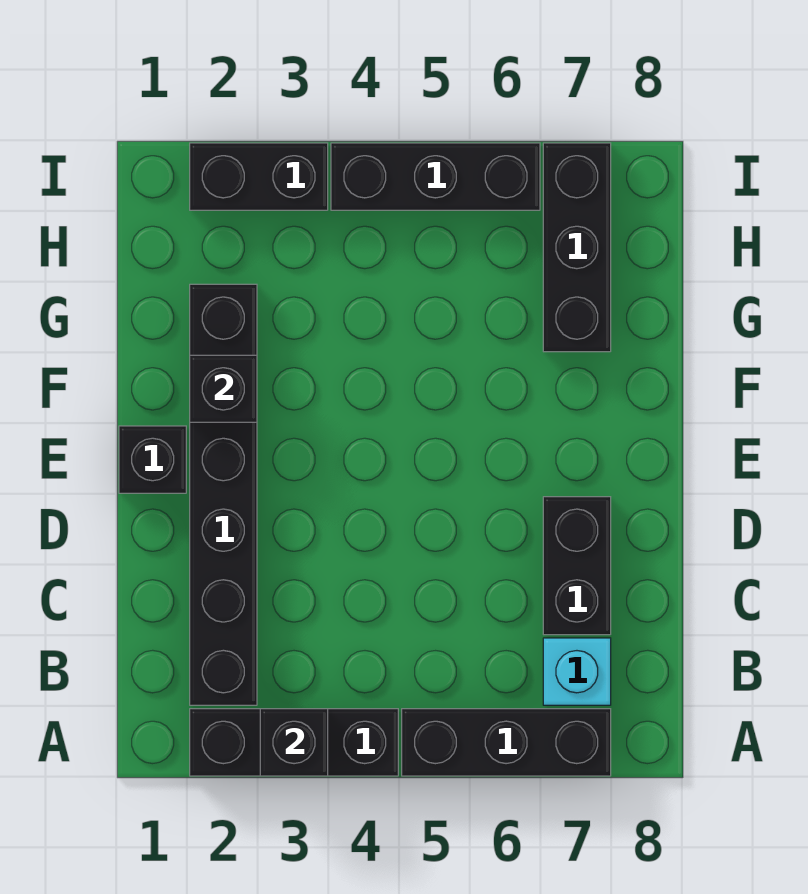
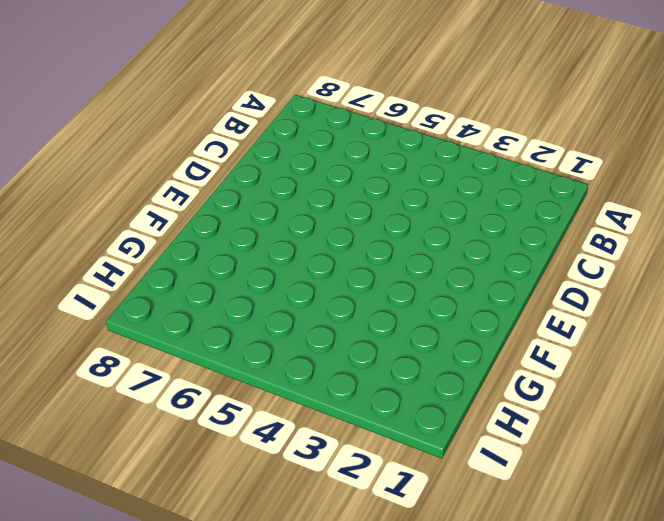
none -> black 1x3 brick [190,709,398,776]
none -> black 1x3 brick [402,709,611,776]

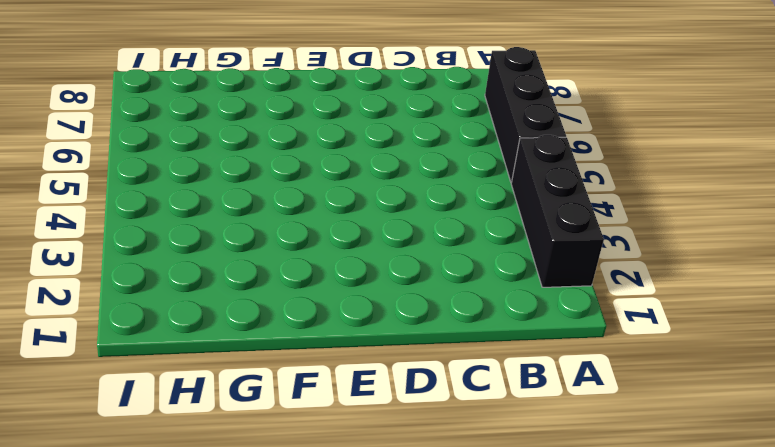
none -> black 1x6 brick [190,284,257,705]
none -> cyan 1x1 brick [543,638,611,705]

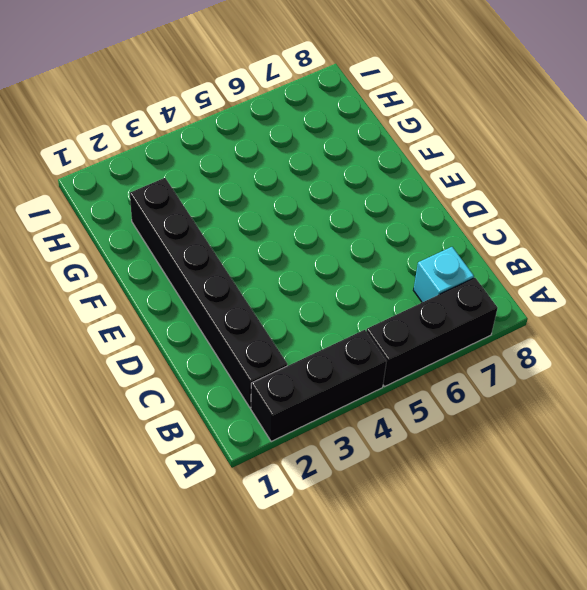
none -> black 1x2 brick [543,497,611,635]
none -> black 1x1 brick [119,426,186,493]

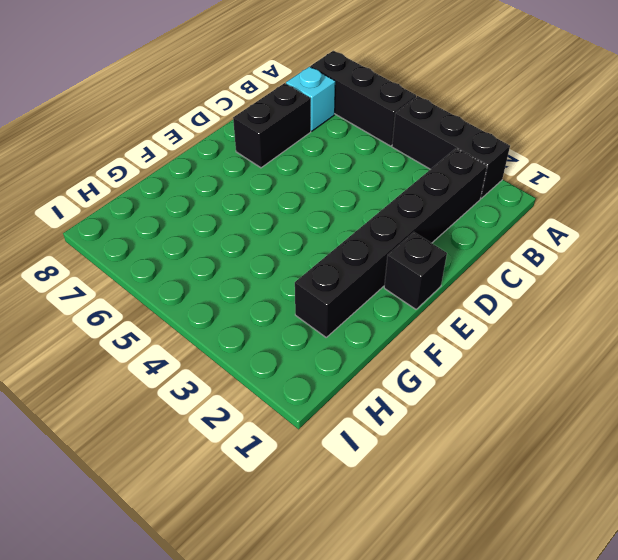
none -> black 1x3 brick [543,143,611,352]
none -> black 1x2 brick [190,143,328,210]

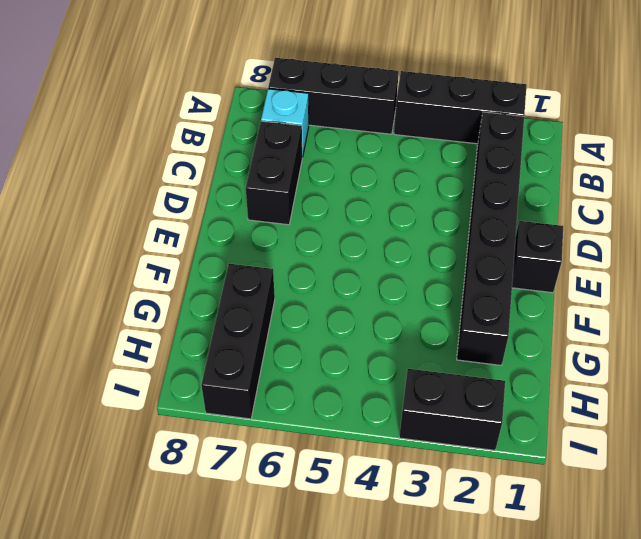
none -> black 1x3 brick [331,143,540,210]
none -> black 1x1 brick [260,709,328,776]

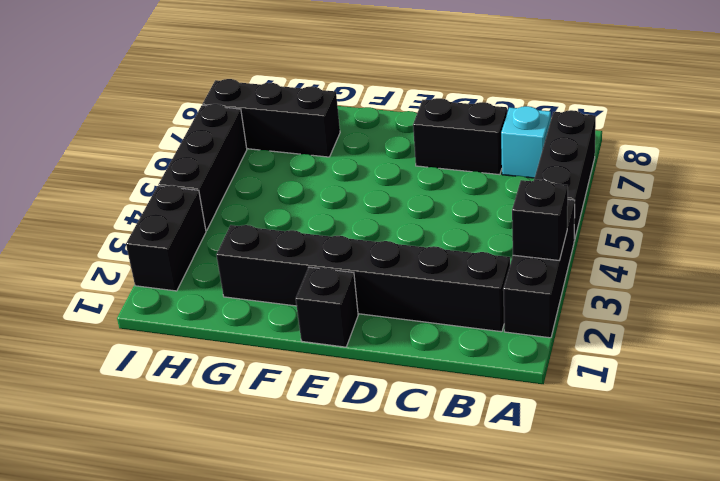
none -> black 1x1 brick [190,355,257,422]

